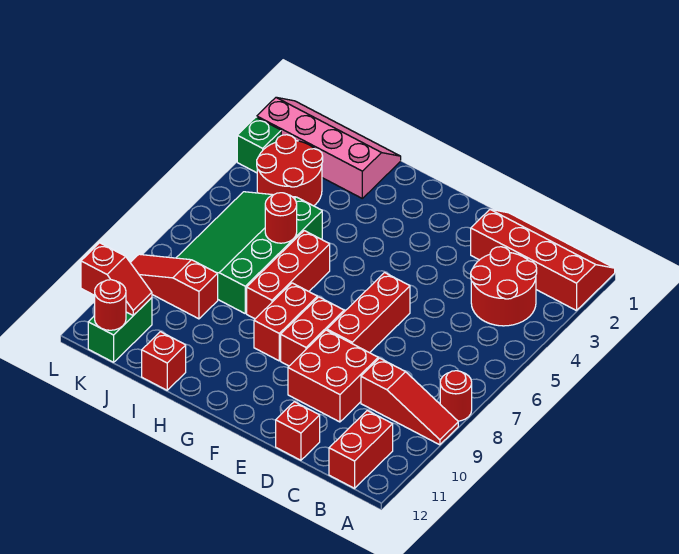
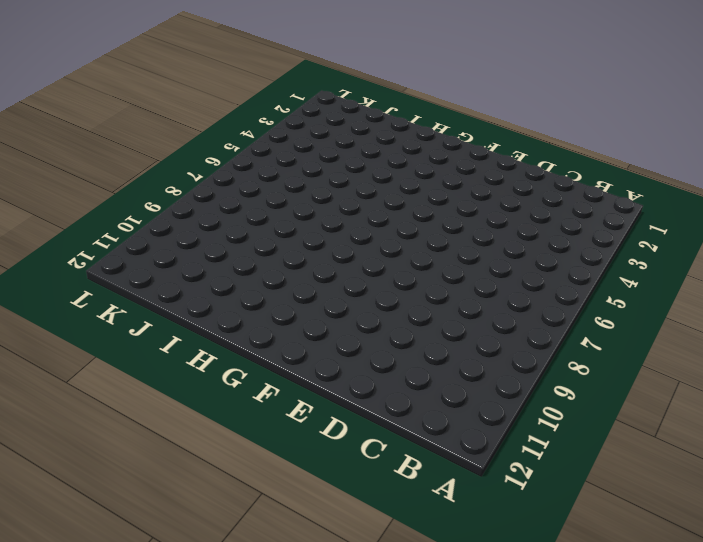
none -> red 2x4 slope [471,209,615,311]
none -> red 1x1 round brick [440,371,472,421]
none -> red 1x3 slope [361,358,458,445]

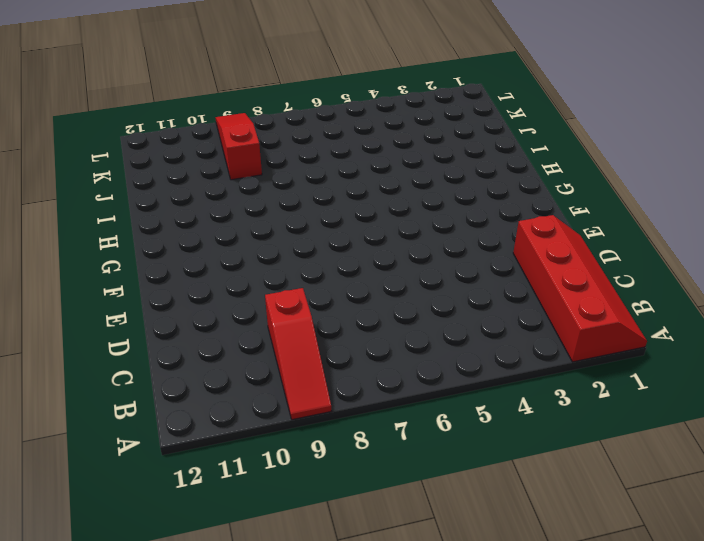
none -> red 1x1 round brick [440,371,472,421]
none -> red 2x2 round brick [471,247,537,326]
none -> red 1x2 brick [329,411,393,488]

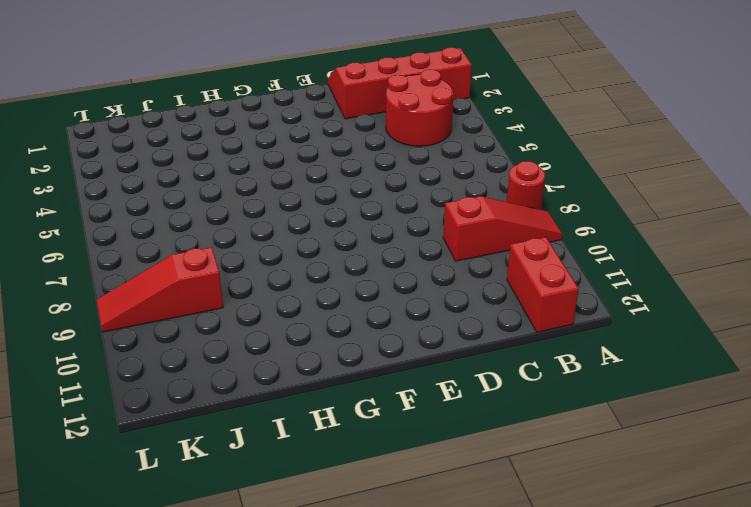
none -> red 2x2 brick [288,330,378,422]
none -> red 1x1 brick [276,402,320,460]
none -> red 1x3 brick [327,273,410,353]

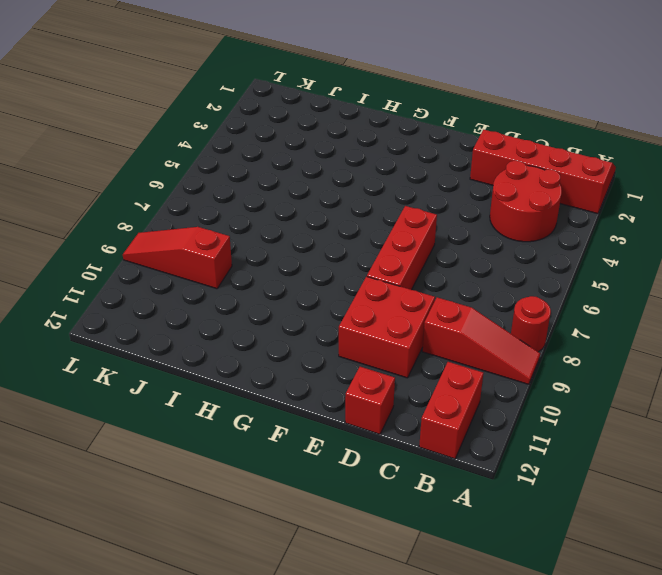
none -> red 1x2 brick [281,297,344,366]
none -> red 1x2 brick [254,283,317,361]
none -> red 1x3 brick [247,231,330,319]

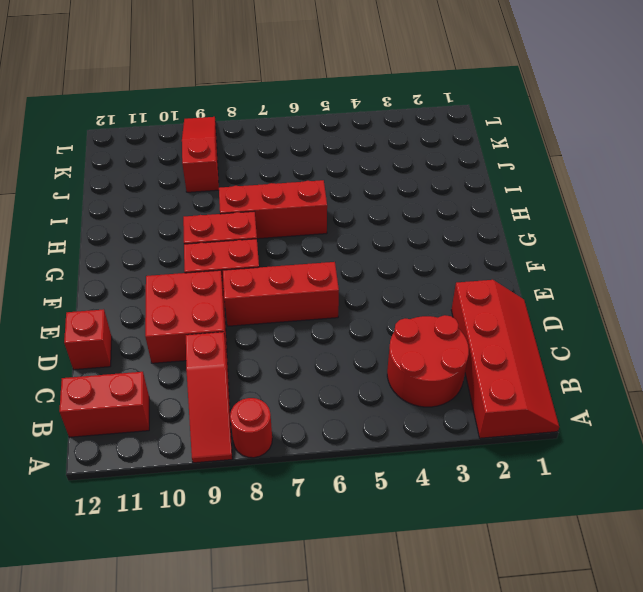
none -> pink 2x4 slope [257,97,401,198]
none -> green 3x4 slope [176,192,322,313]
none -> red 1x1 brick [142,332,186,390]

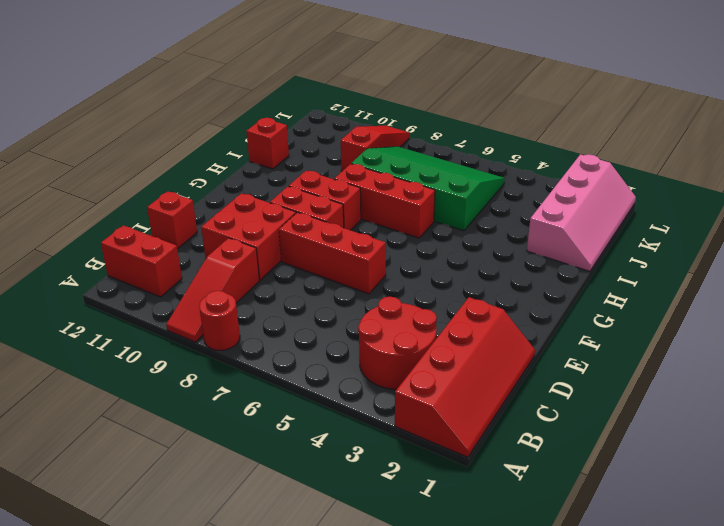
none -> red 2x2 round brick [257,135,323,206]
none -> green 1x2 brick [88,298,152,362]
none -> green 1x1 brick [237,117,281,173]

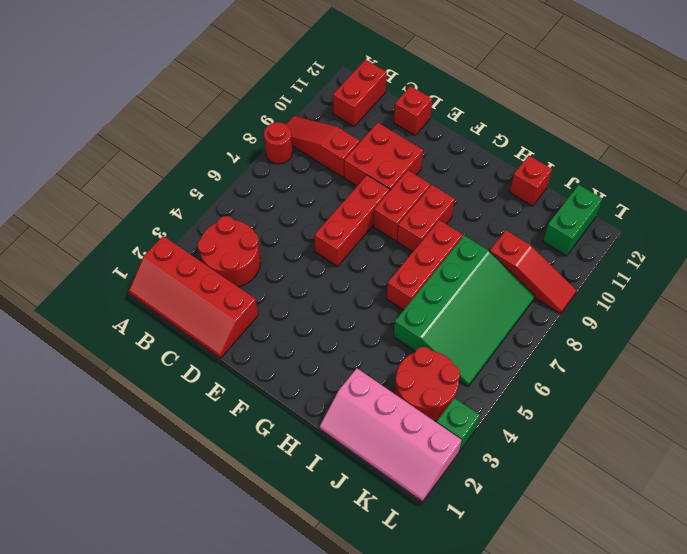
none -> red 1x1 round brick [265,193,297,243]
none -> red 1x2 slope [81,243,152,315]
none -> red 1x1 round brick [95,280,126,330]

